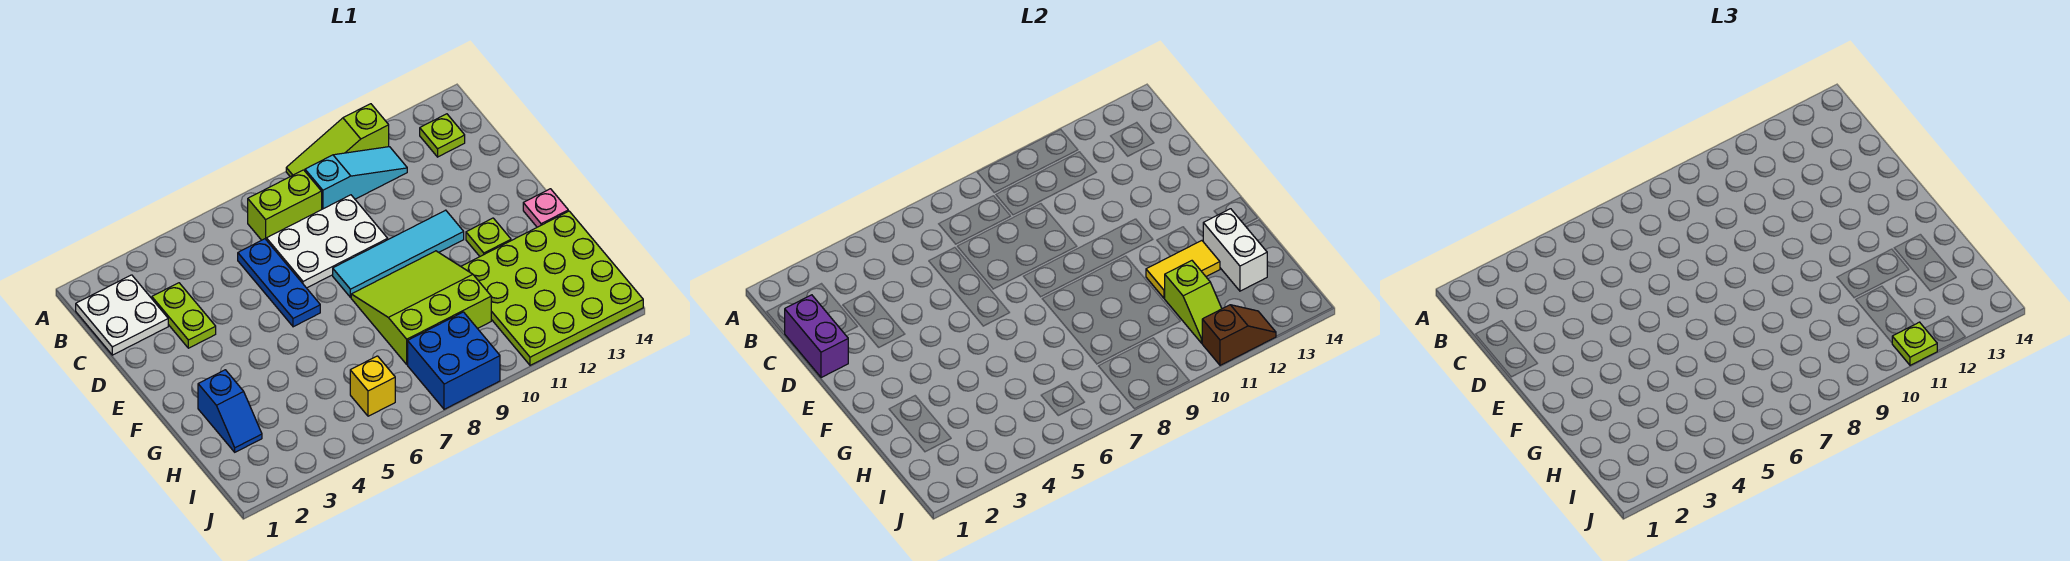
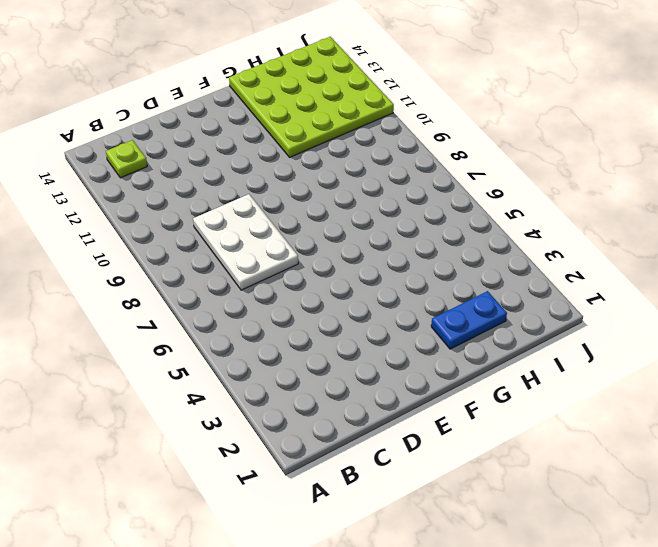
blue 1x2 plate [431,291,507,349] -> blue 1x2 slope [198,370,262,452]
none -> lime 1x3 slope [286,104,389,177]
none -> white 2x2 plate [76,275,168,355]
none -> lime 1x2 brick [248,170,322,240]

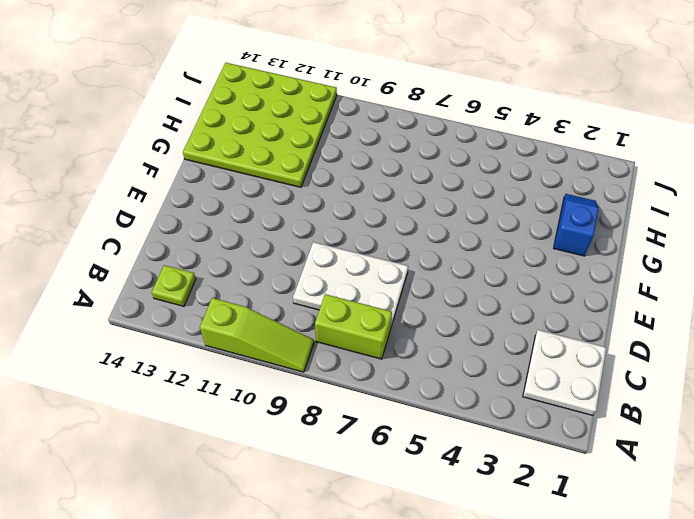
none -> cyan 1x3 slope [305,147,407,209]
none -> lime 1x2 plate [152,283,216,348]
none -> blue 1x3 plate [238,239,320,327]

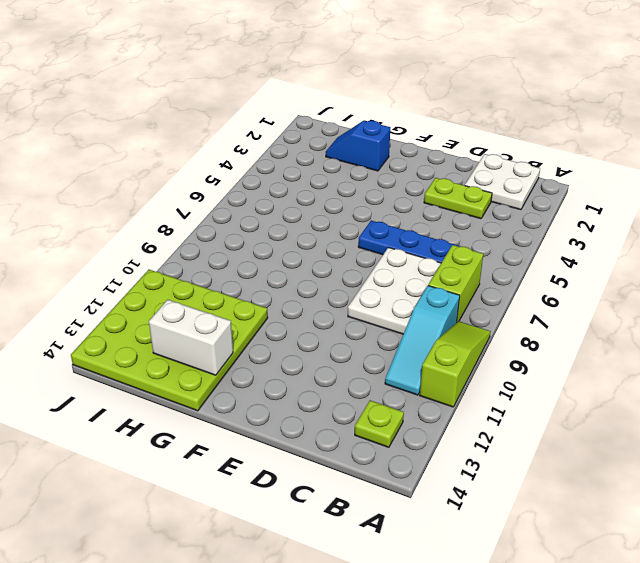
none -> cyan 1x4 tile [333,210,464,297]
none -> lime 3x3 slope [351,251,491,364]
none -> lime 1x1 plate [466,218,511,256]

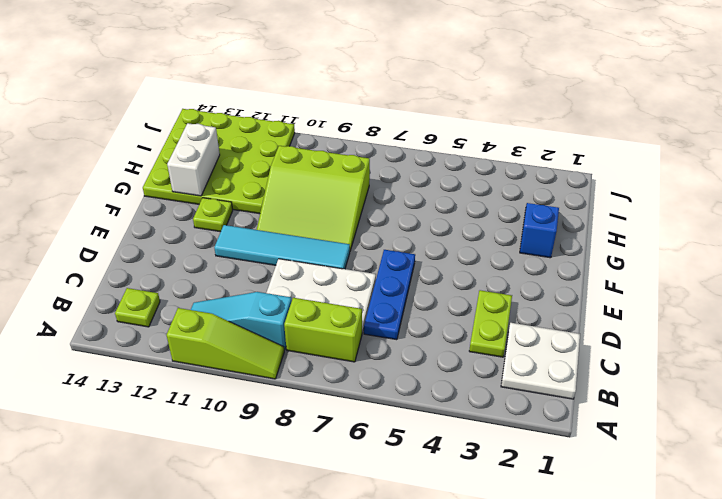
none -> pink 1x1 plate [523,189,568,227]
none -> yellow 1x1 brick [350,356,395,416]
none -> blue 2x2 brick [408,312,500,409]

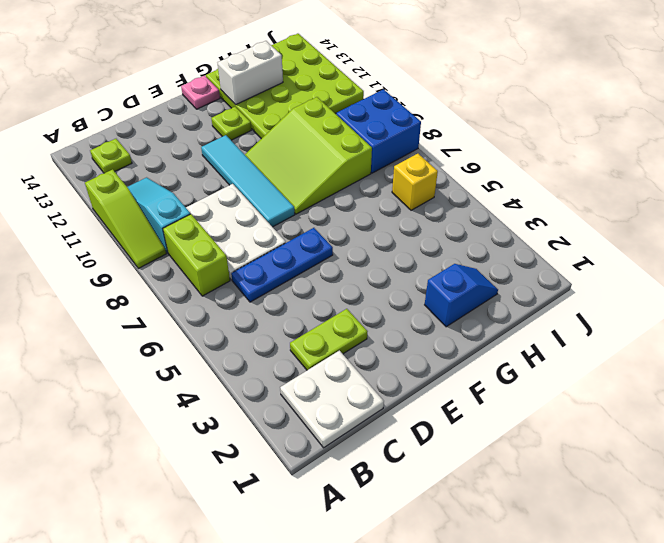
none -> purple 1x2 brick [785,295,848,378]
none -> yellow 1x2 tile [1146,241,1220,298]
none -> lime 1x2 slope [1165,261,1222,343]

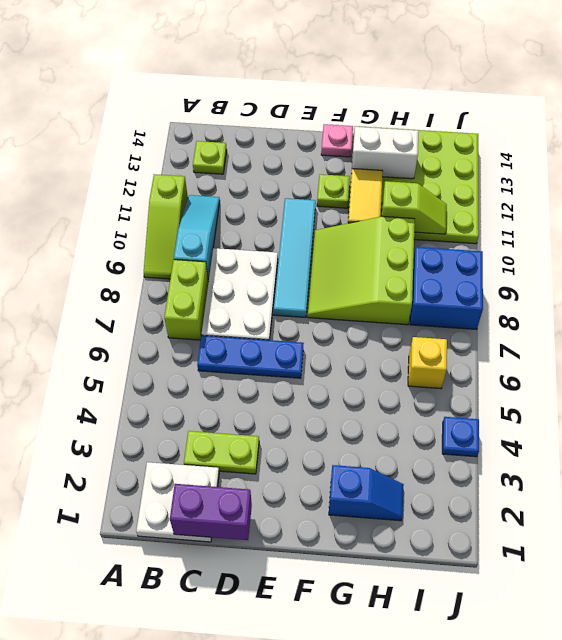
blue 1x1 plate [442,417,479,457] -> none
none -> brown 1x2 slope [1202,305,1276,365]
none -> lime 1x1 plate [1892,322,1937,365]

